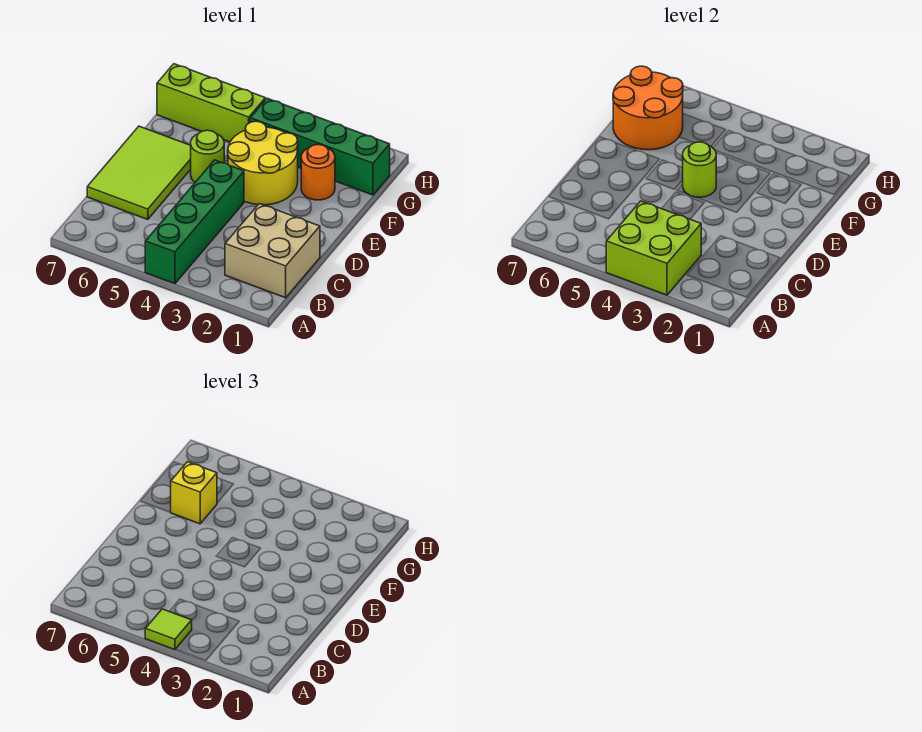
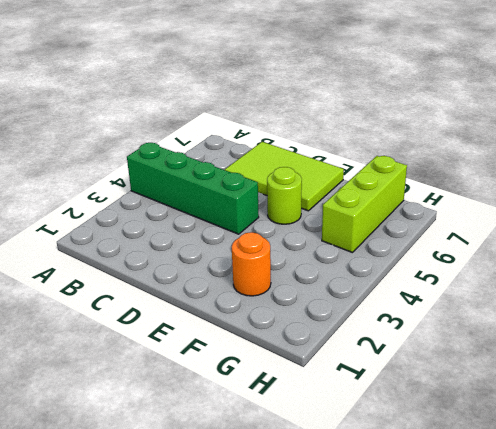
none -> tan 2x2 brick [225,204,320,298]
none -> yellow 2x2 round brick [228,121,298,205]
none -> green 1x4 brick [250,98,390,195]

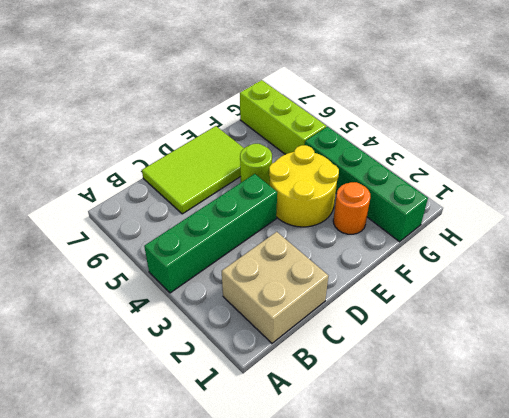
none -> lime 2x2 brick [606,201,701,295]
none -> lime 1x1 round brick [683,142,716,197]
none -> orange 2x2 round brick [613,66,683,150]

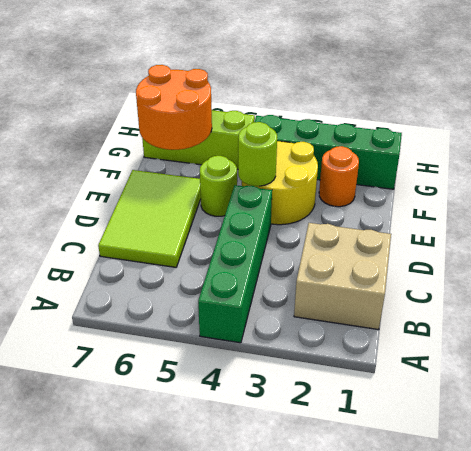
none -> lime 2x2 brick [606,201,701,295]
none -> lime 1x1 tile [145,609,192,650]
none -> yellow 1x1 brick [170,462,217,524]

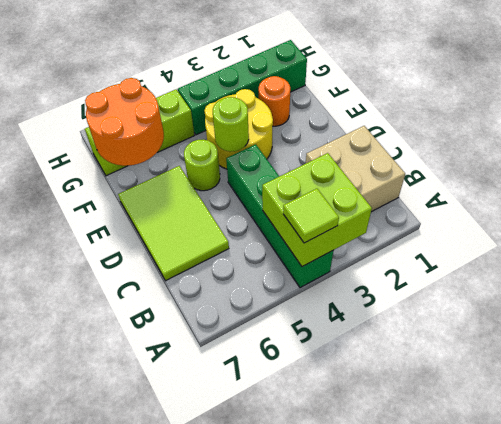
none -> yellow 1x1 brick [170,462,217,524]

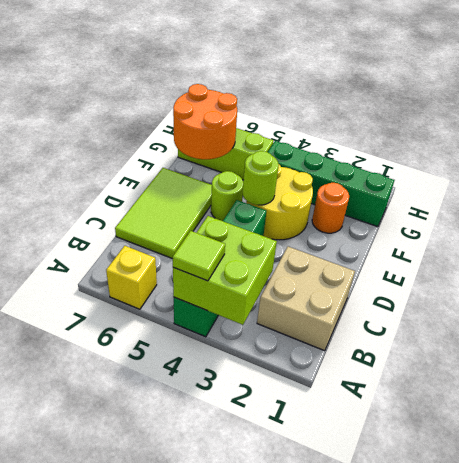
yellow 1x1 brick [106,246,157,309] -> yellow 1x1 brick moved to [170,462,217,524]

